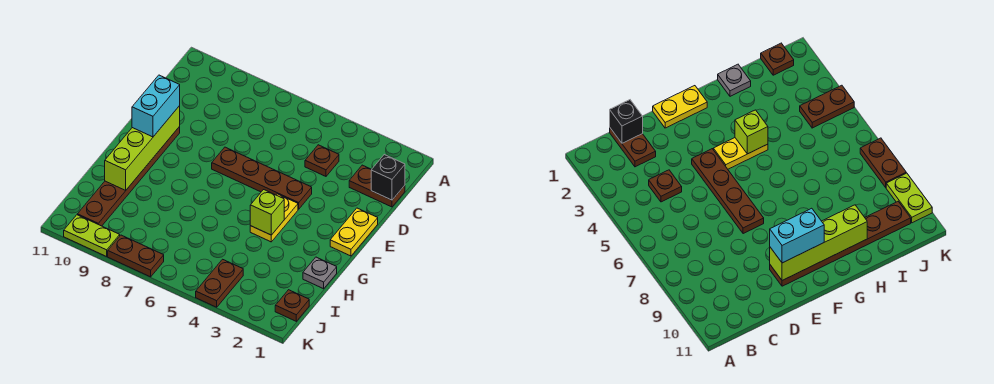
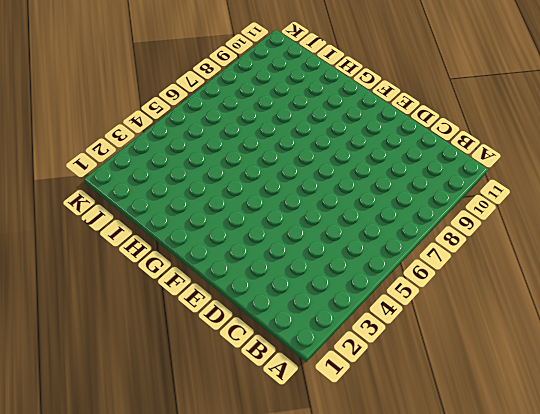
none -> brown 1x2 plate [349,165,405,207]
none -> brown 1x1 plate [305,145,339,176]
none -> yellow 1x2 plate [330,208,378,256]

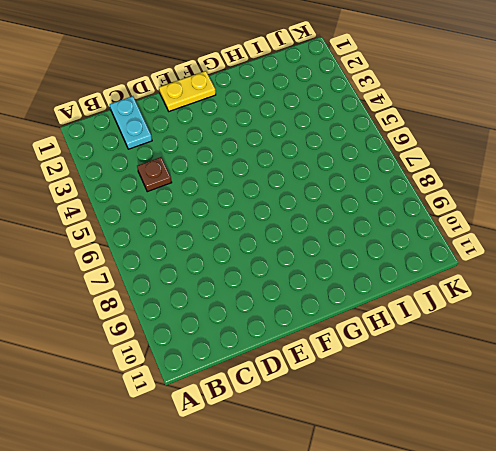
cyan 1x2 plate [110,96,152,149] -> brown 1x2 plate [349,165,405,207]
none -> brown 1x4 plate [212,147,312,209]
none -> brown 1x6 plate [77,127,180,226]
none -> yellow 1x2 plate [250,194,298,242]

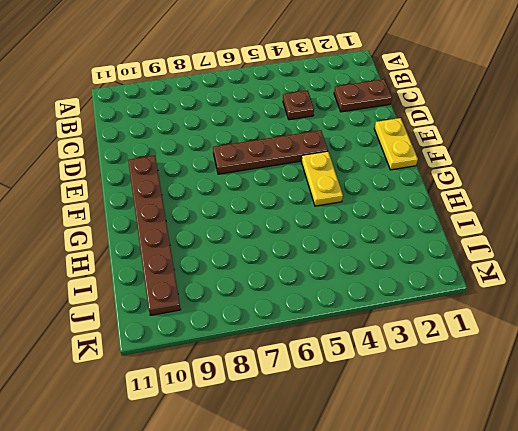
none -> grey 1x1 plate [303,257,337,289]
none -> brown 1x1 plate [275,290,309,321]
none -> brown 1x2 plate [196,259,243,307]

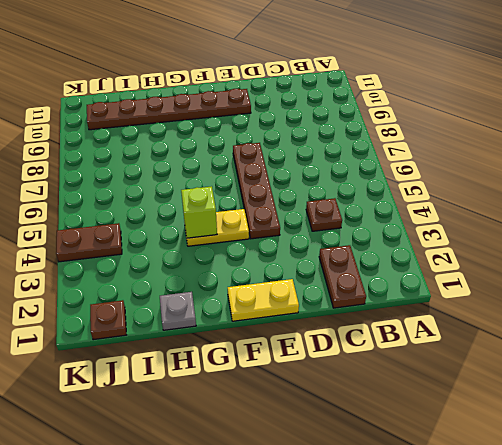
none -> brown 1x2 plate [108,235,164,277]
none -> lime 1x2 plate [64,215,120,256]
none -> black 1x1 brick [371,155,405,200]

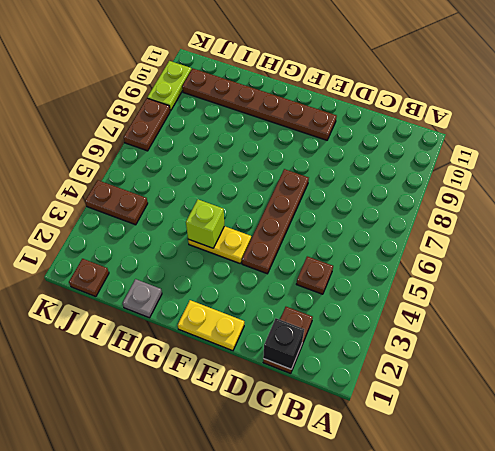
none -> lime 1x4 brick [105,106,180,190]
none -> cyan 1x2 brick [132,75,180,137]

